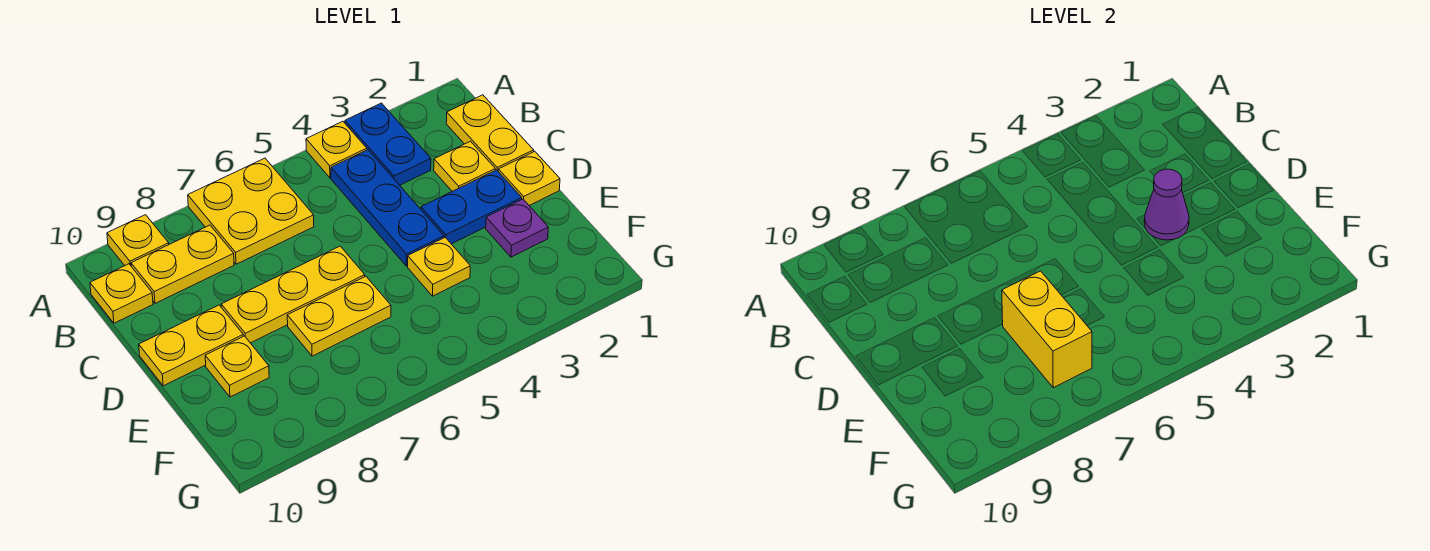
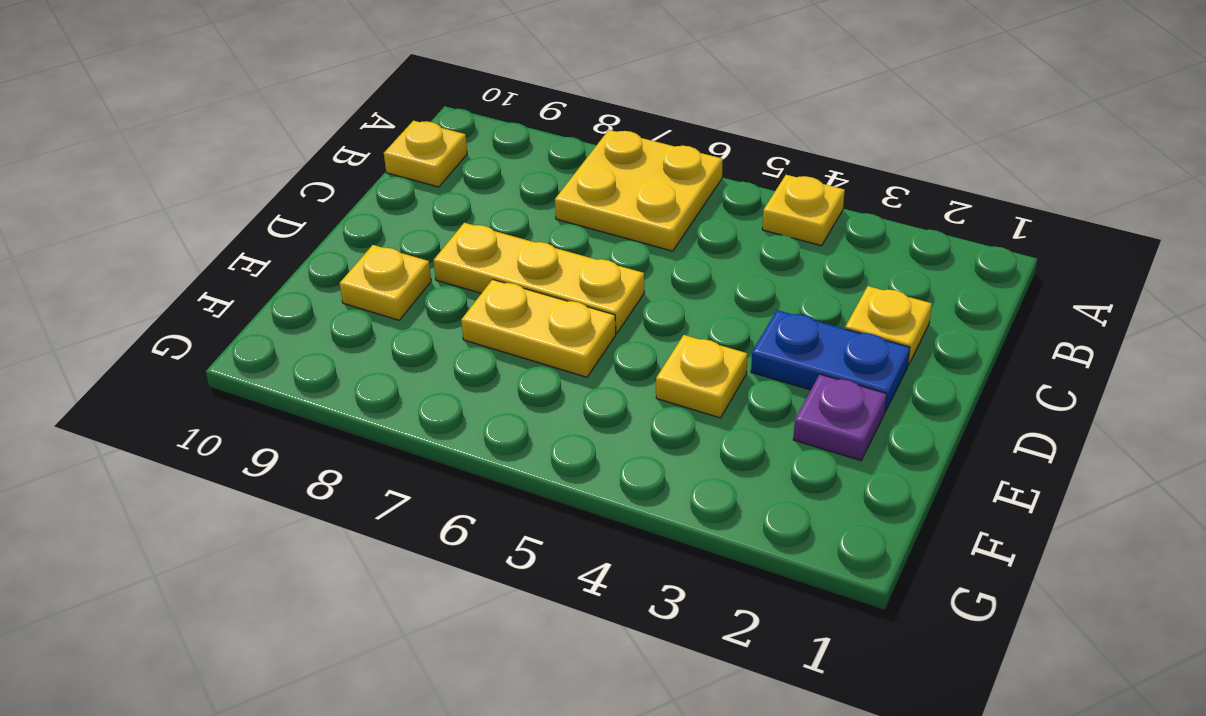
none -> blue 1x2 plate [345,103,431,185]
none -> yellow 1x1 plate [107,215,169,266]
none -> yellow 1x2 plate [446,95,534,171]

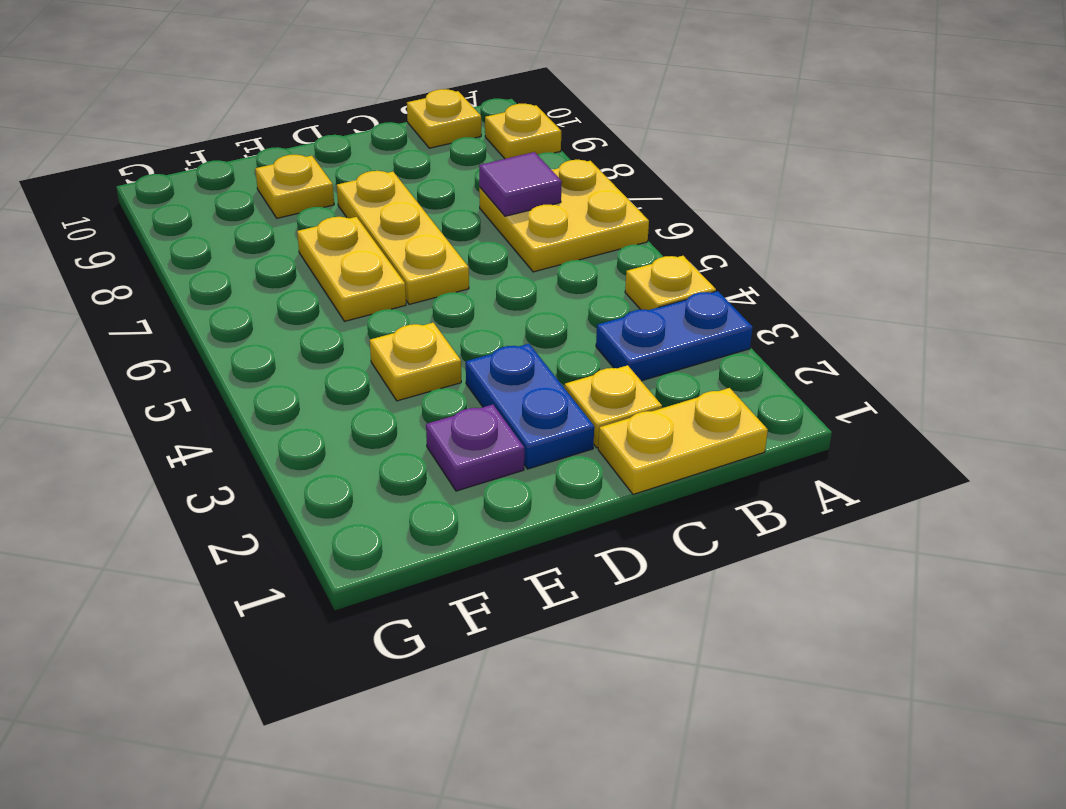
purple 1x1 tile [479,152,562,216] -> none
none -> blue 1x3 plate [331,150,444,266]
none -> yellow 1x2 plate [131,225,234,303]
none -> yellow 1x1 plate [498,151,560,205]

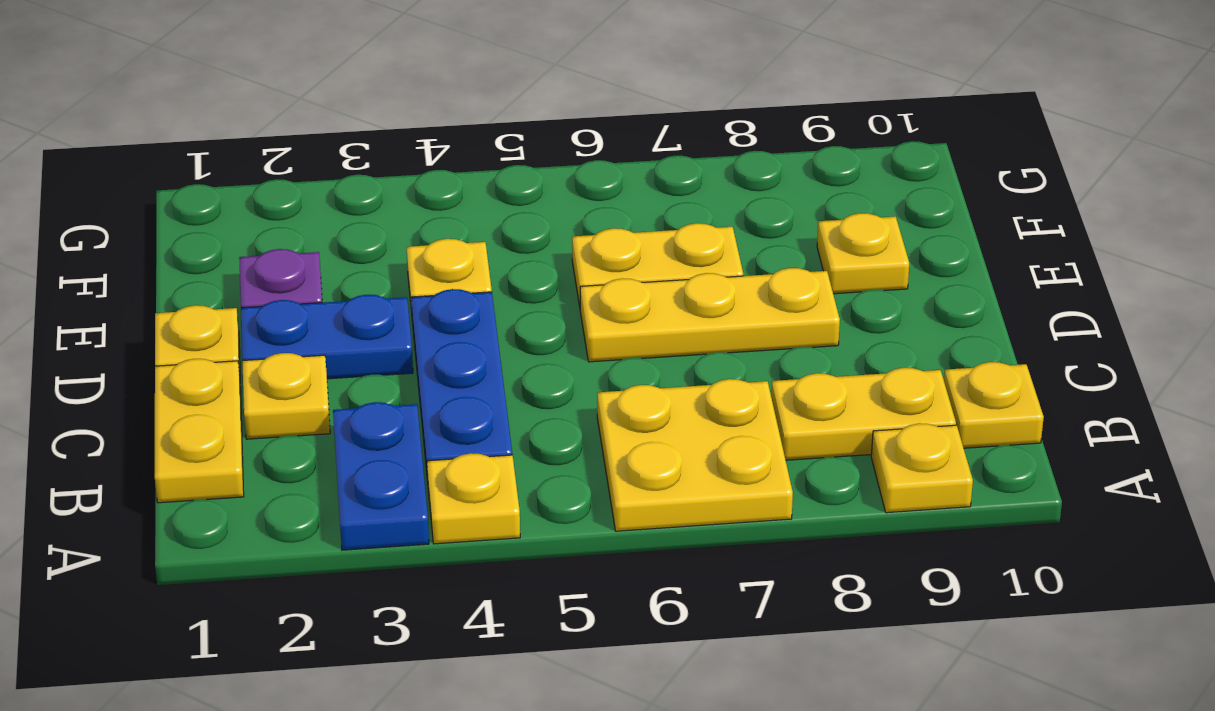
none -> yellow 1x2 plate [139,305,243,386]
none -> purple 1x1 cone [1144,169,1189,240]
none -> yellow 1x2 brick [1002,271,1092,388]

